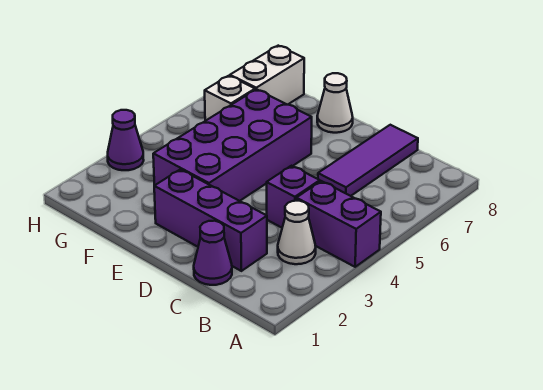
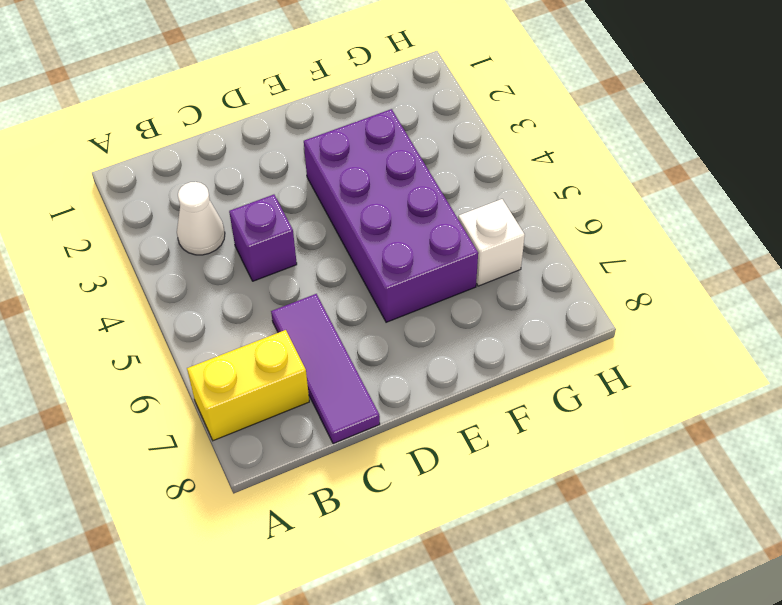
yellow 1x2 brick [187,330,309,441] -> none
none -> purple 1x2 brick [296,181,381,267]
none -> purple 1x1 cone [194,221,232,285]

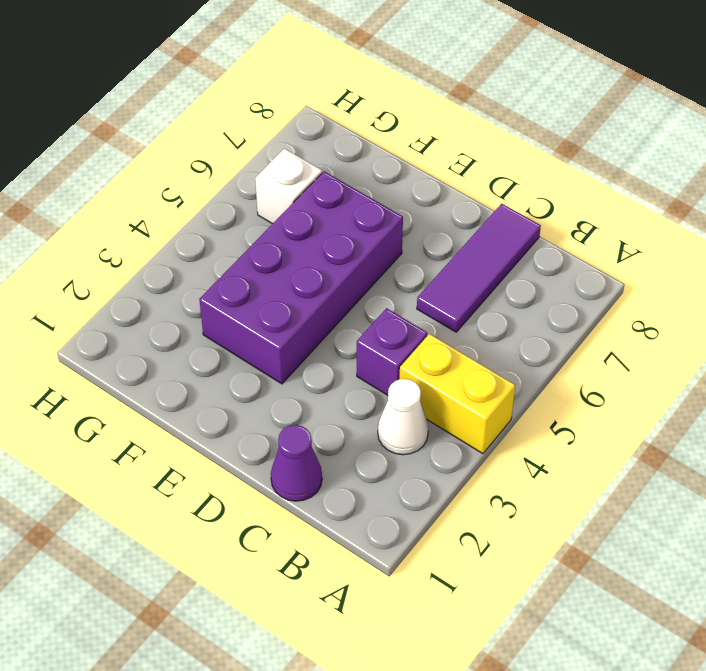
yellow 1x2 brick [400,334,515,454] -> purple 1x2 brick [296,181,381,267]
none -> purple 1x3 brick [154,169,267,271]
none -> white 1x1 cone [317,73,353,133]

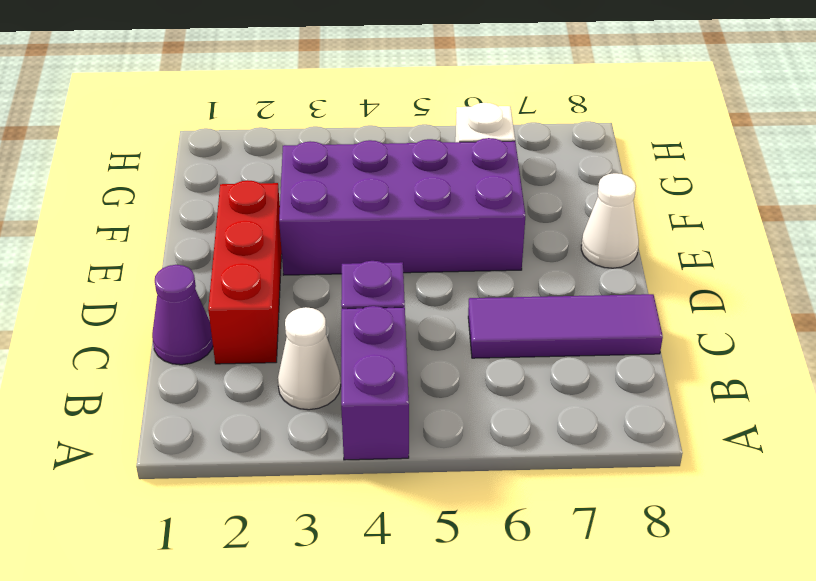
red 1x3 brick [208,180,282,364] -> purple 1x3 brick [154,169,267,271]
none -> white 1x2 brick [230,46,304,105]
none -> purple 1x1 cone [108,110,144,170]

